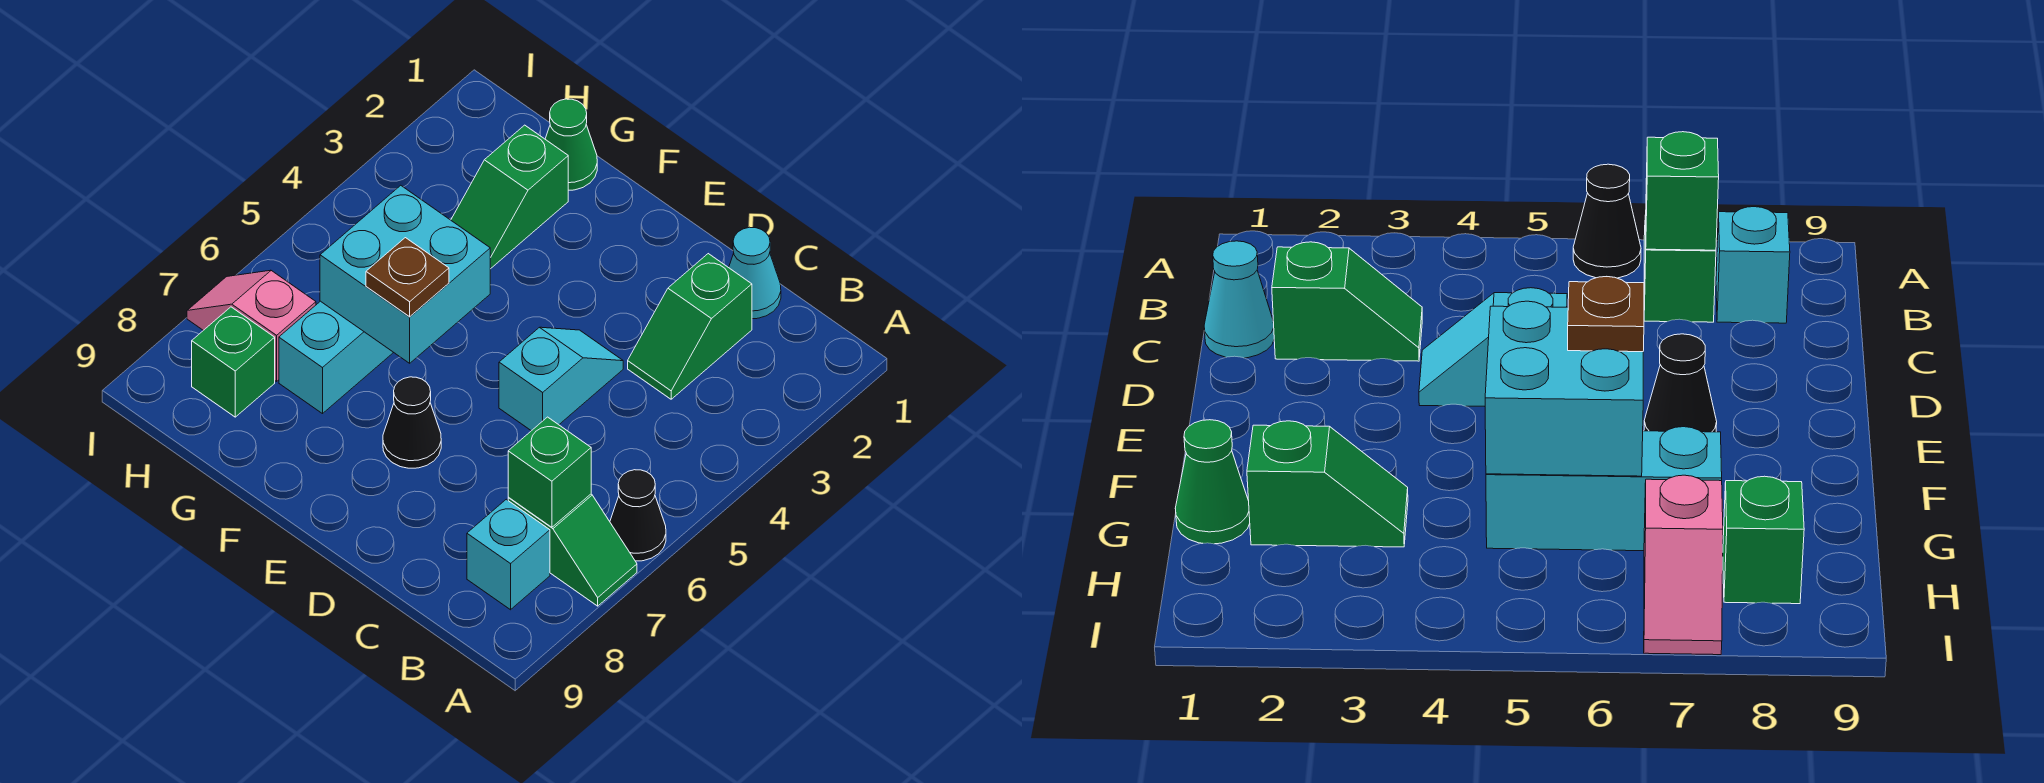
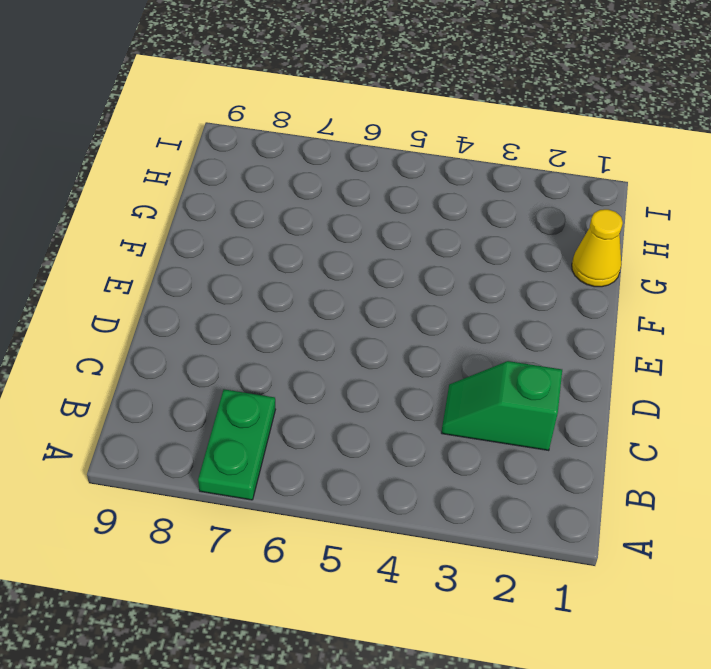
green 1x2 plate [198,389,275,500] -> green 1x2 slope [508,494,637,606]
yellow 1x1 cone [572,209,623,287] -> green 1x1 cone [545,99,597,190]
none -> black 1x1 cone [610,470,666,561]
none -> cyan 1x1 brick [467,499,550,610]
none -> cyan 1x1 cone [729,227,781,319]

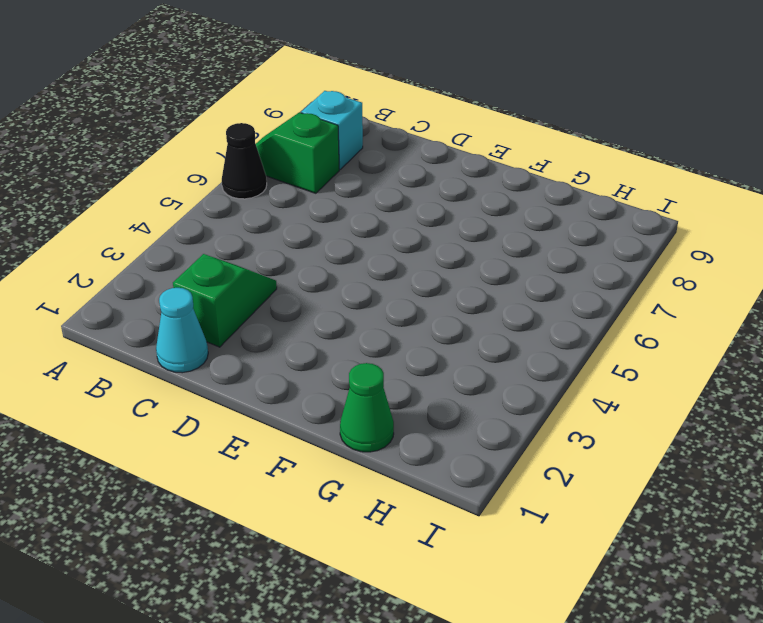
none -> cyan 1x2 slope [499,327,623,431]
none -> black 1x1 cone [383,377,441,468]
none -> green 1x2 slope [451,125,568,269]

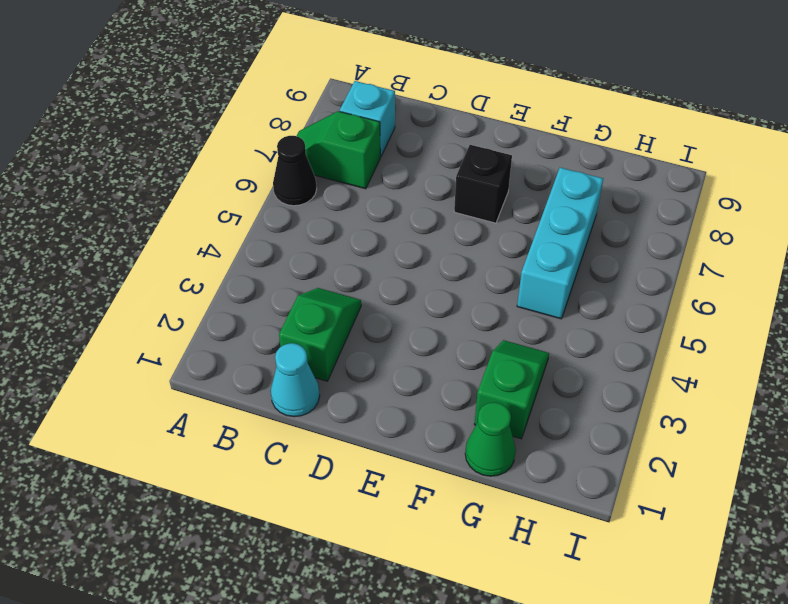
black 1x1 brick [454,145,512,223] -> black 1x1 cone [383,377,441,468]
none -> cyan 1x2 slope [499,327,623,431]
none -> pink 1x2 slope [187,270,316,381]
none -> green 1x1 brick [192,307,275,417]

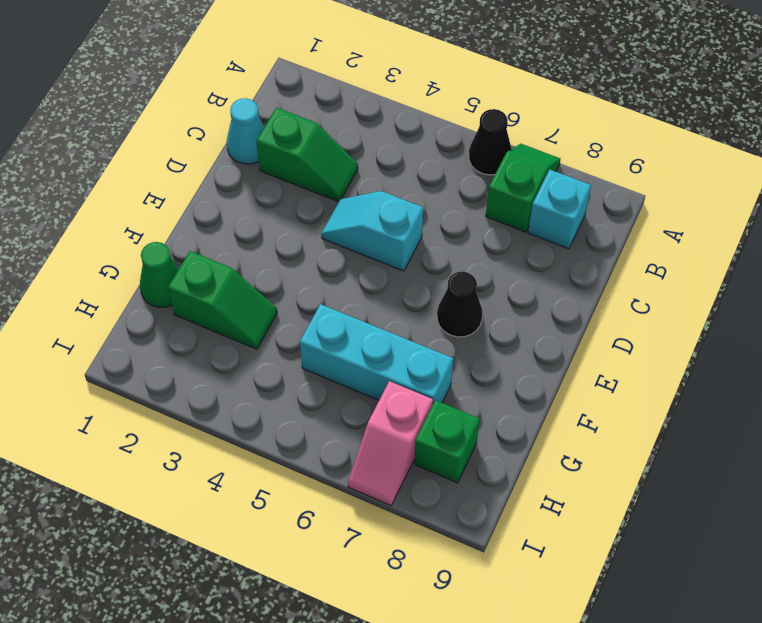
none -> green 1x1 brick [508,417,591,527]
none -> cyan 2x2 brick [320,185,490,363]
none -> brown 1x1 plate [366,238,449,317]

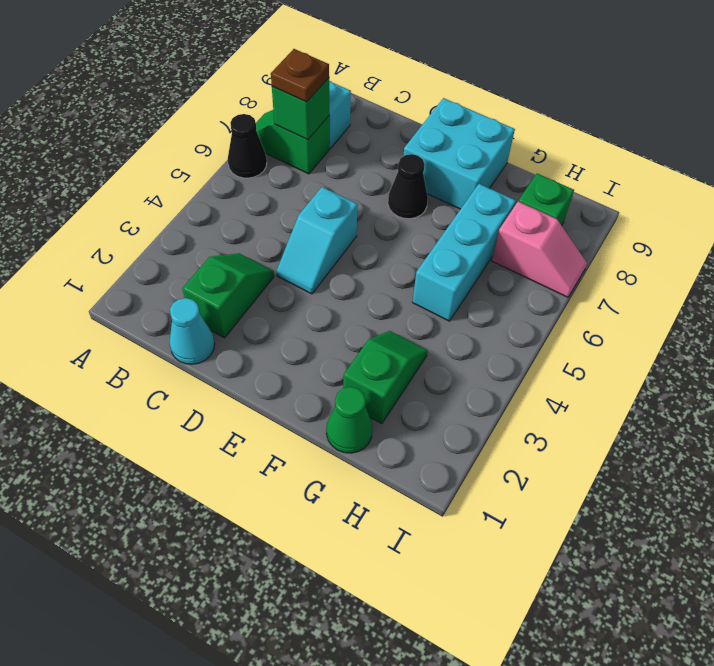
brown 1x1 plate [271,49,329,102] -> brown 1x1 plate moved to [366,238,449,317]
cyan 2x2 brick [403,98,515,209] -> cyan 2x2 brick moved to [320,185,490,363]

